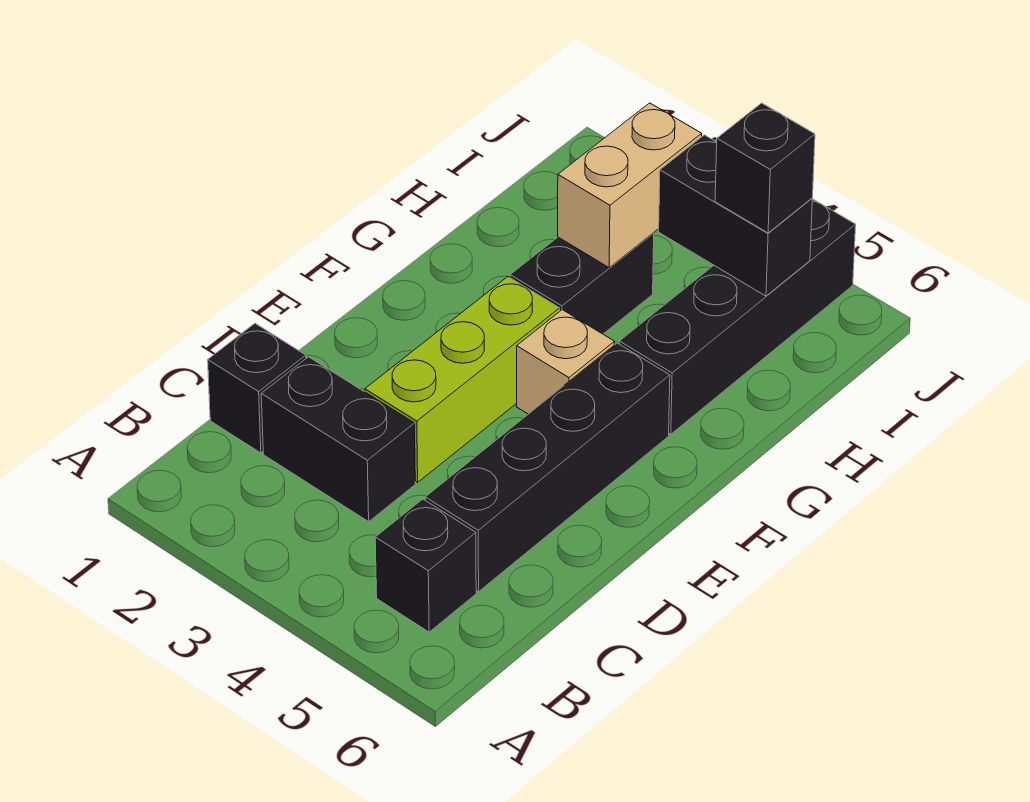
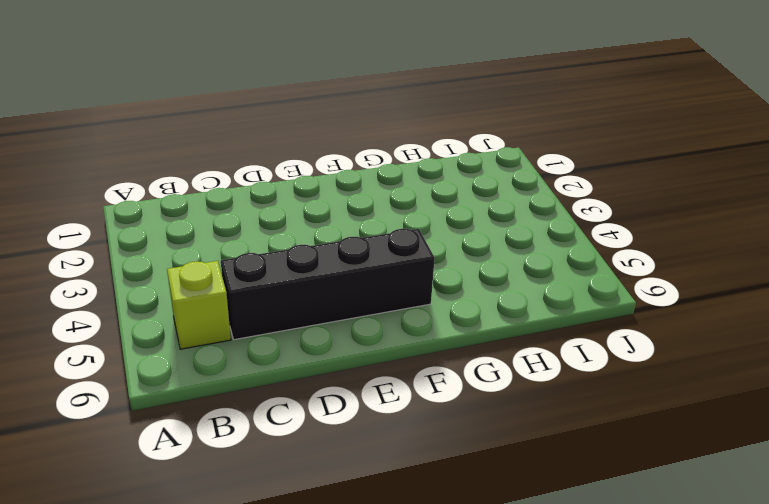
lime 1x1 brick [167,261,231,349] -> black 1x1 brick [375,499,476,632]
none -> black 1x1 brick [208,324,306,453]
none -> black 1x2 brick [261,357,415,522]

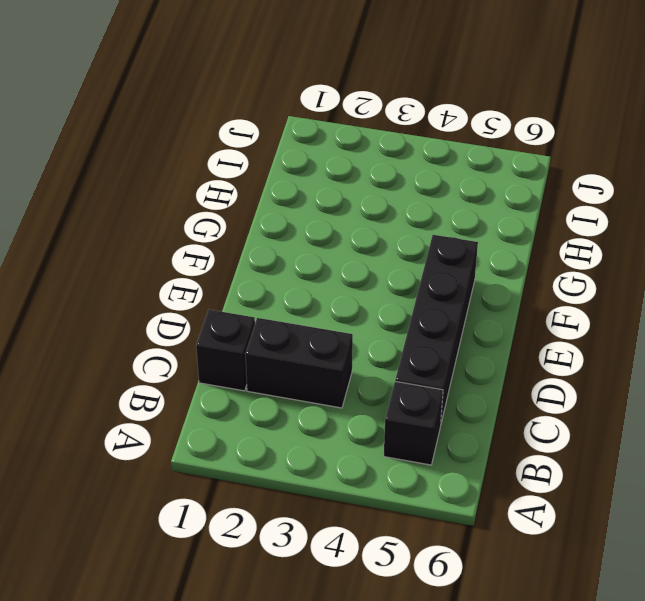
none -> lime 1x3 brick [365,277,560,482]
none -> tan 1x1 brick [517,310,614,414]

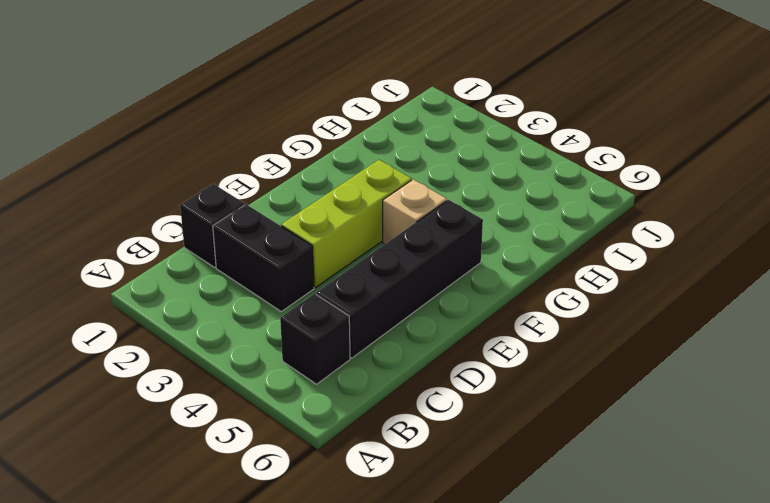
none -> black 1x2 brick [510,233,654,334]
none -> black 1x4 brick [619,199,856,434]

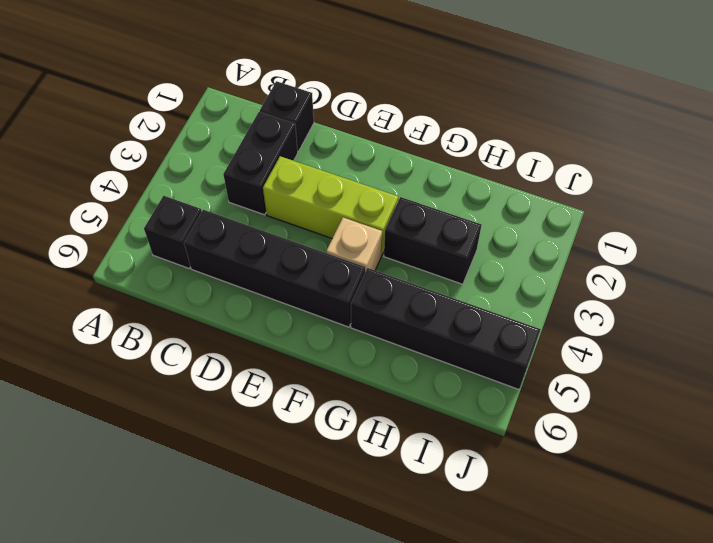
none -> tan 1x2 brick [558,103,702,268]
none -> black 1x2 brick [659,135,812,296]

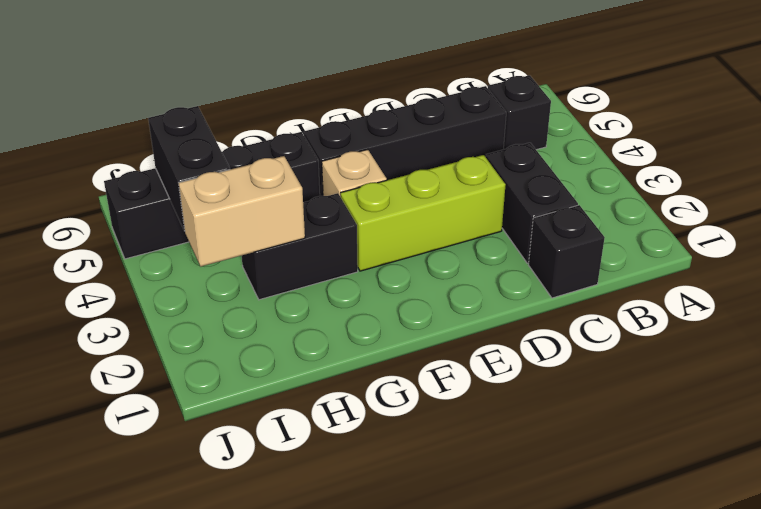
none -> black 1x1 brick [715,103,815,233]

